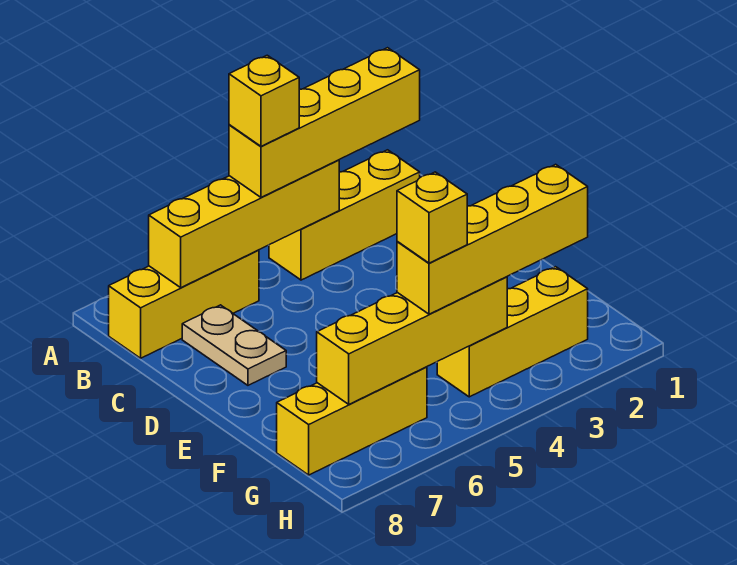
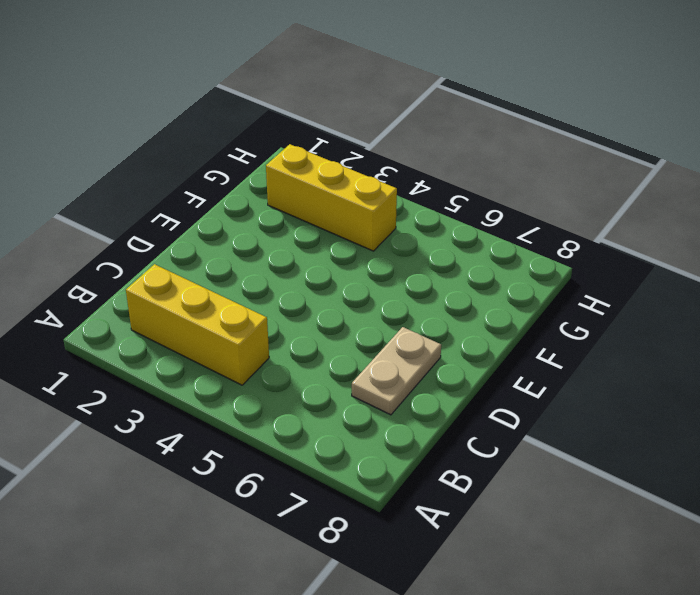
none -> yellow 1x3 brick [109,250,259,358]
none -> yellow 1x3 brick [277,367,427,475]

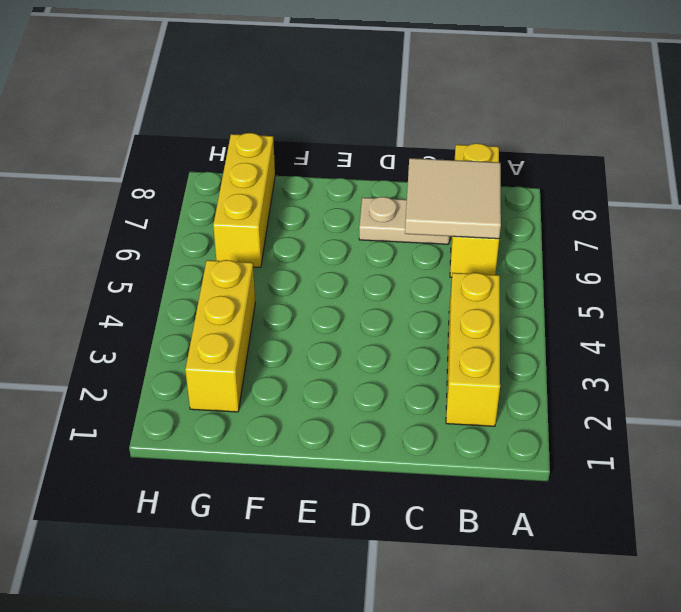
tan 2x2 tile [405,158,501,239] -> yellow 1x4 brick [149,160,339,288]
none -> yellow 1x4 brick [317,277,507,404]
none -> yellow 1x4 brick [229,48,420,197]

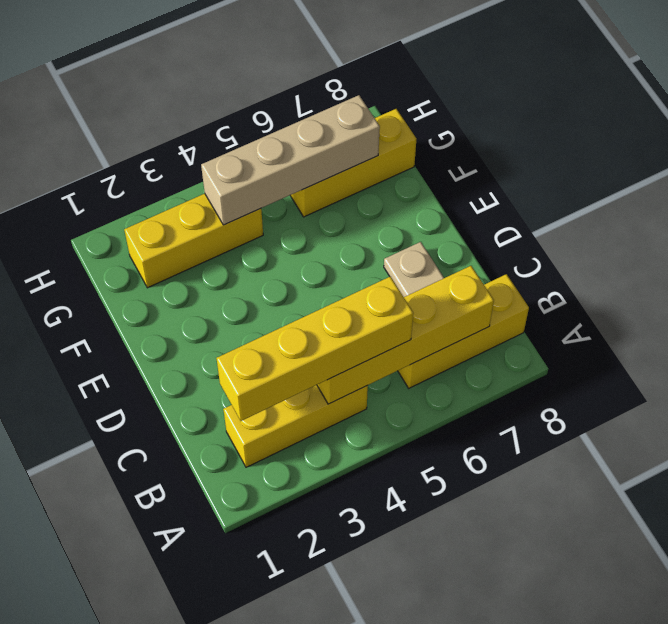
tan 1x4 brick [201,95,380,225] -> yellow 1x4 brick [317,277,507,404]
none -> yellow 1x4 brick [397,164,588,314]
none -> yellow 1x1 brick [229,55,299,146]

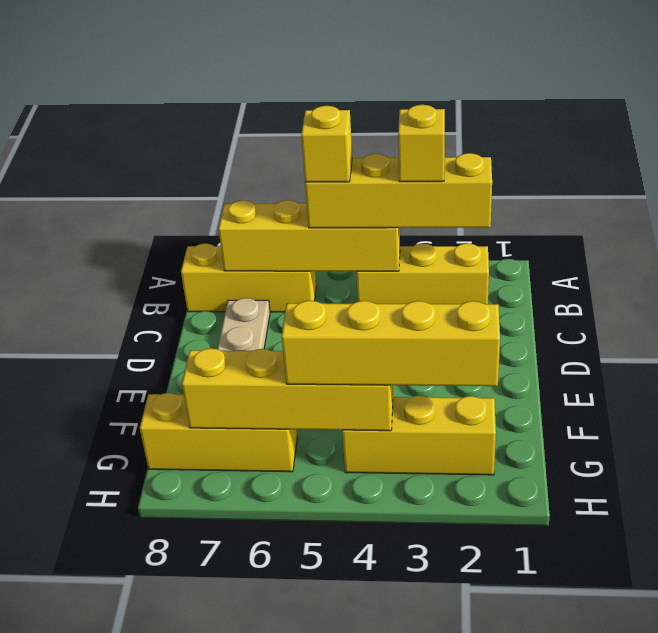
yellow 1x1 brick [398,105,445,182] -> yellow 1x1 brick moved to [397,172,467,263]

